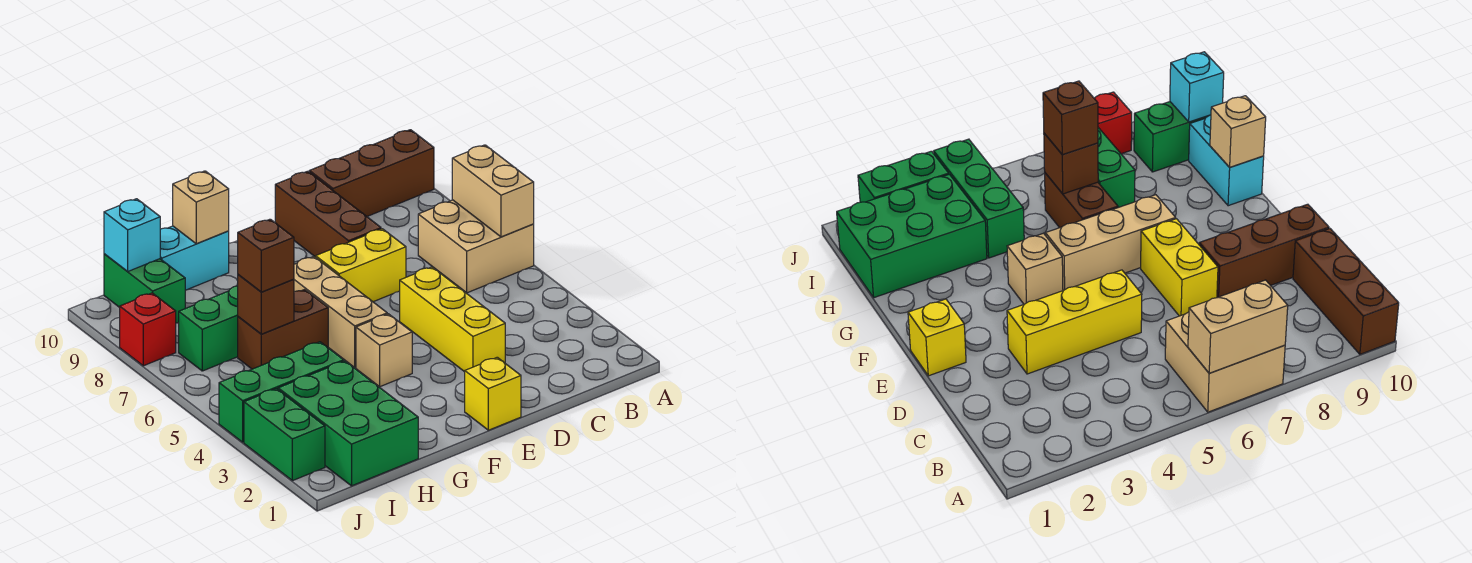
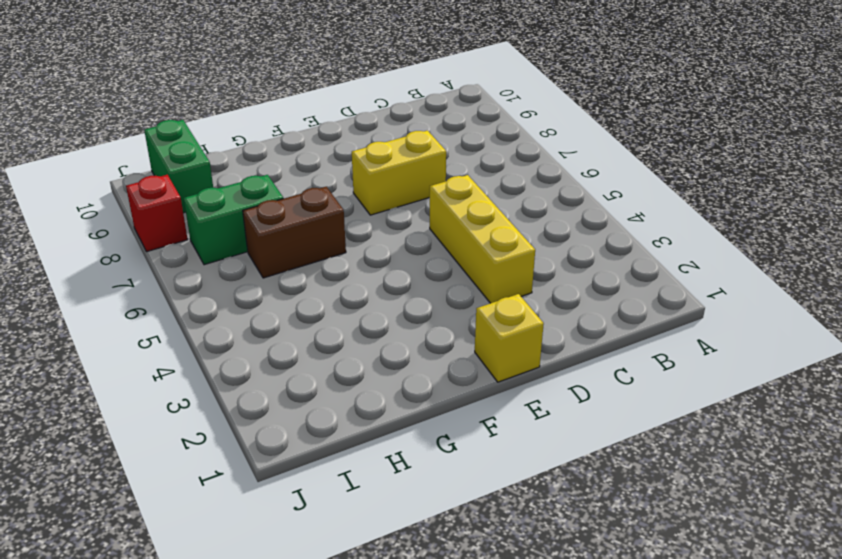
none -> tan 2x2 brick [418,200,534,293]
none -> brown 1x3 brick [309,130,434,216]
none -> brown 1x3 brick [275,171,381,257]

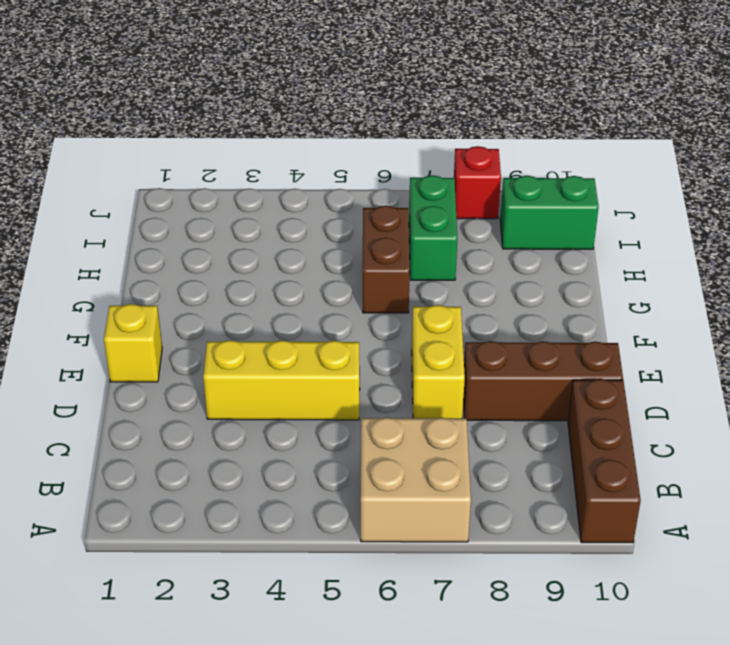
none -> tan 1x1 brick [356,314,412,387]
none -> tan 1x3 brick [294,257,387,367]
none -> cyan 1x2 brick [160,226,229,290]

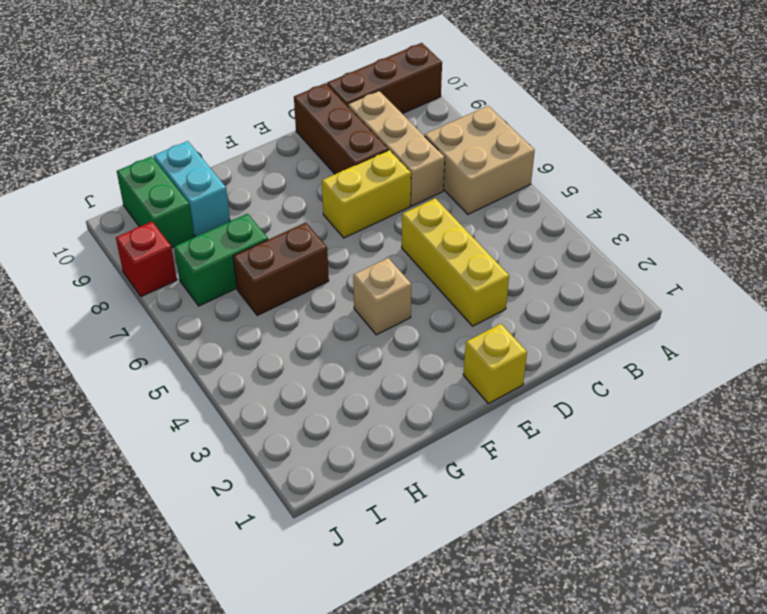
tan 1x3 brick [348,91,445,206] -> tan 1x3 brick moved to [294,257,387,367]
cyan 1x2 brick [154,141,230,236] -> cyan 1x2 brick turned to [160,226,229,290]
none -> green 2x3 brick [278,361,418,486]
none -> green 1x3 brick [219,342,344,442]
none -> green 1x2 brick [244,389,325,481]

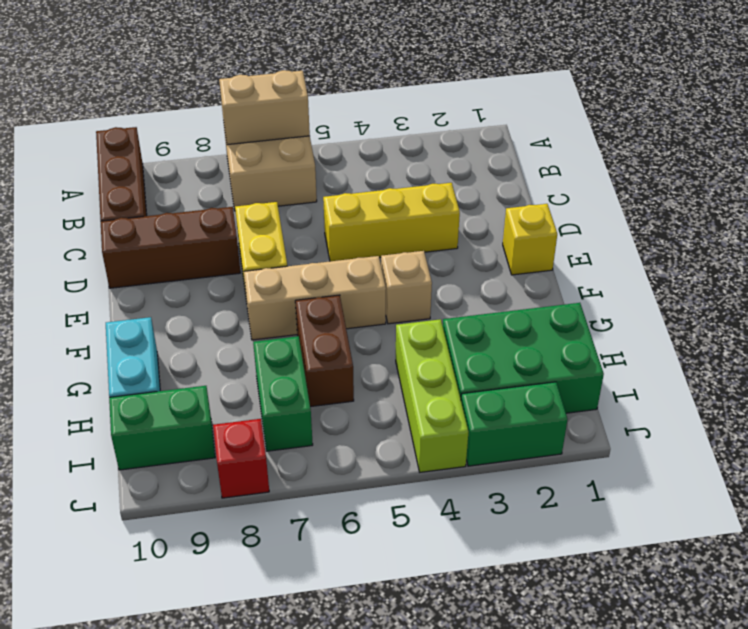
lime 1x3 brick [396,319,468,472] -> green 1x3 brick [219,342,344,442]
none -> tan 1x1 brick [173,171,229,244]
none -> brown 1x1 brick [238,275,294,334]
none -> cyan 1x1 brick [104,199,160,272]

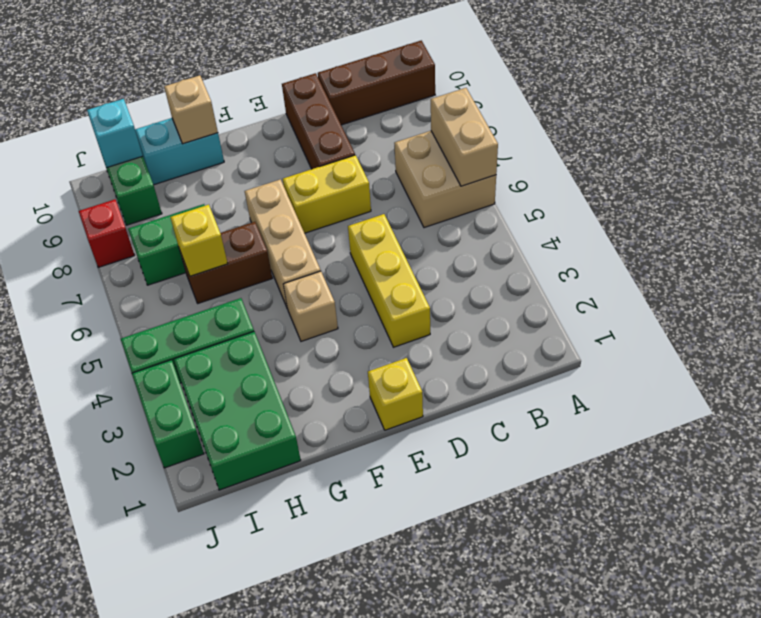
yellow 1x1 brick [170,205,228,276] -> brown 1x1 brick [238,275,294,334]
none -> brown 1x1 brick [238,219,294,292]

